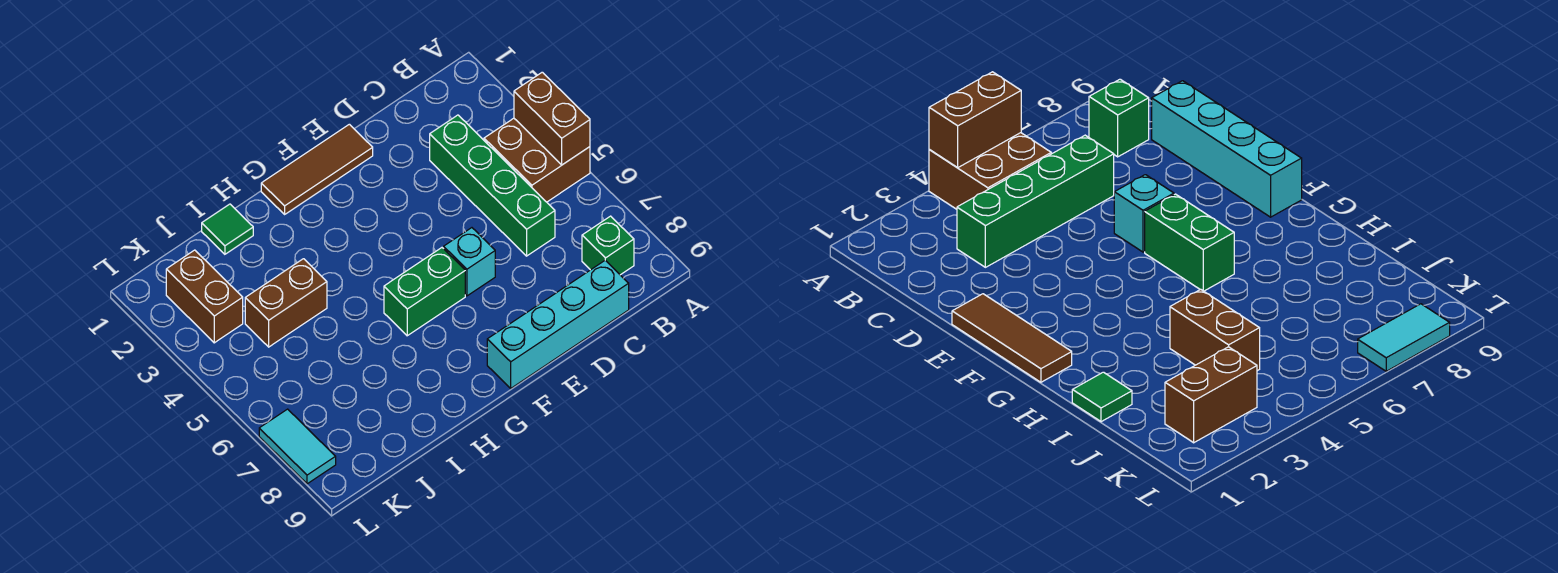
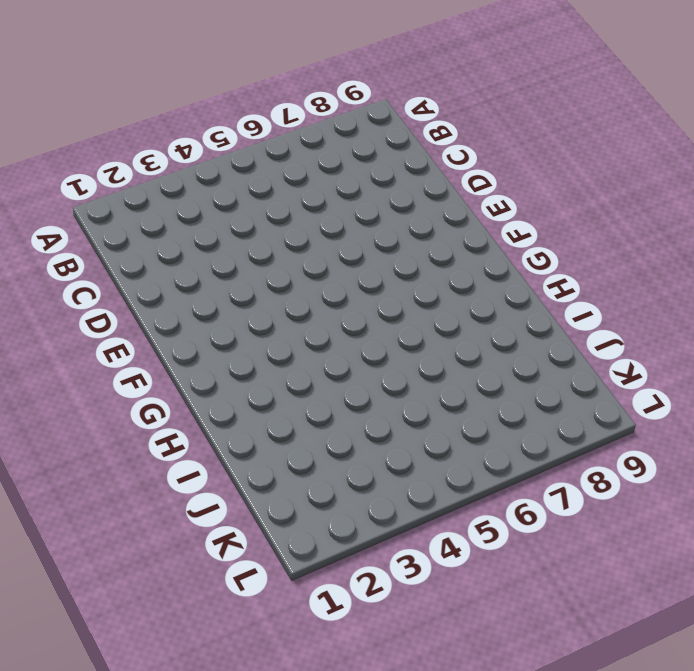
none -> brown 2x2 brick [484,118,590,202]
none -> green 1x1 brick [582,216,634,275]
none -> green 1x4 brick [430,115,555,256]

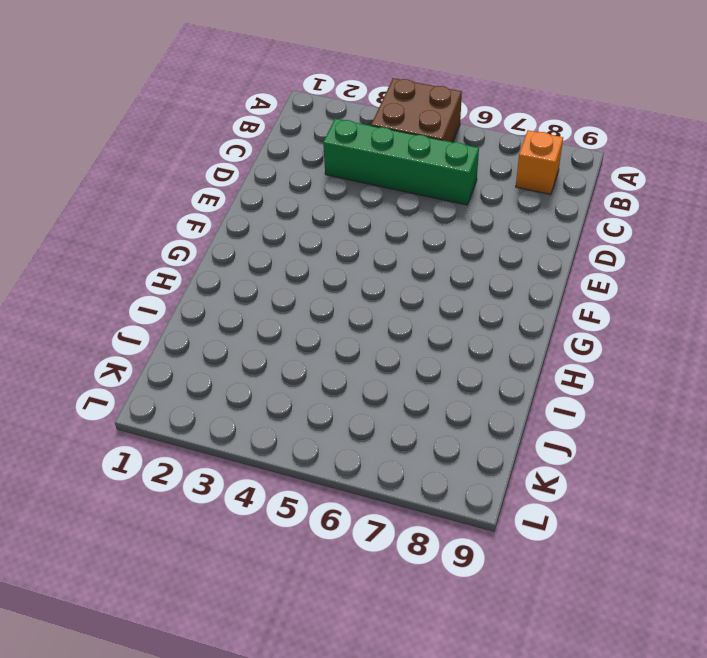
orange 1x1 brick [516,130,563,195] -> green 1x1 brick [582,216,634,275]
none -> cyan 1x4 brick [487,260,629,388]
none -> brown 1x3 tile [261,124,373,214]
none -> cyan 1x1 brick [444,228,495,296]

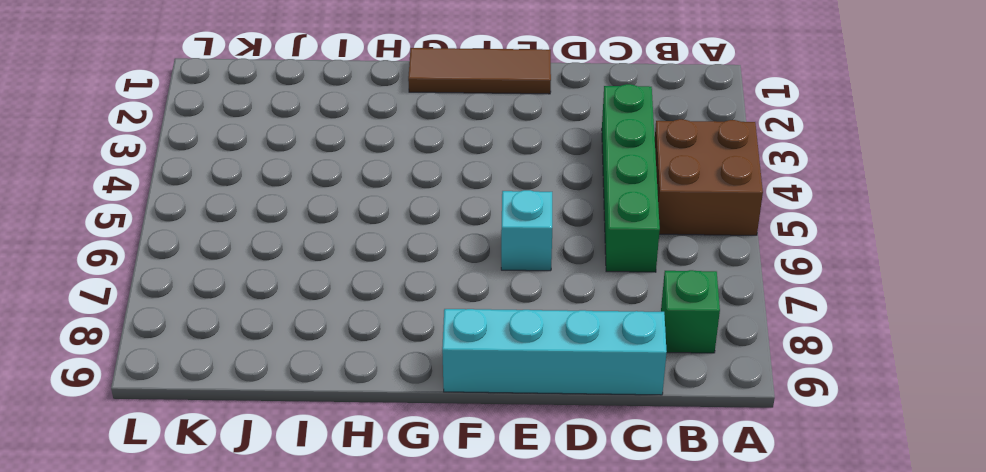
none -> green 1x2 brick [384,248,465,336]
none -> green 1x1 tile [202,204,253,254]
none -> brown 1x2 brick [245,259,327,347]

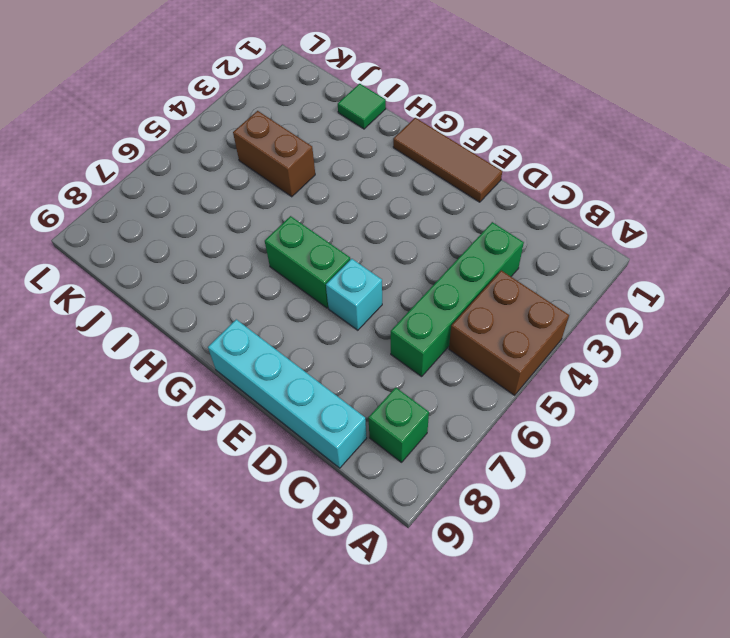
none -> brown 1x2 brick [166,250,243,343]
none -> cyan 1x2 tile [259,409,336,484]
none -> brown 1x2 brick [514,72,590,165]

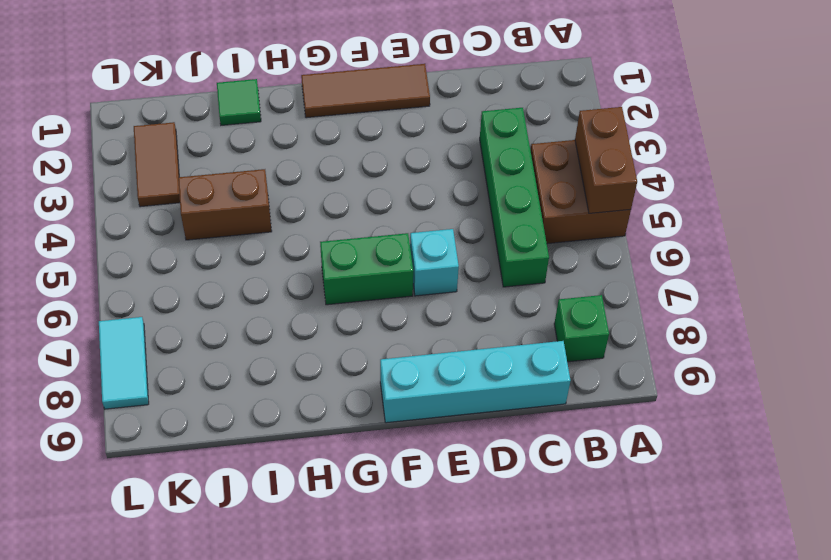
brown 1x2 tile [134,122,180,207] -> brown 1x2 brick [166,250,243,343]

